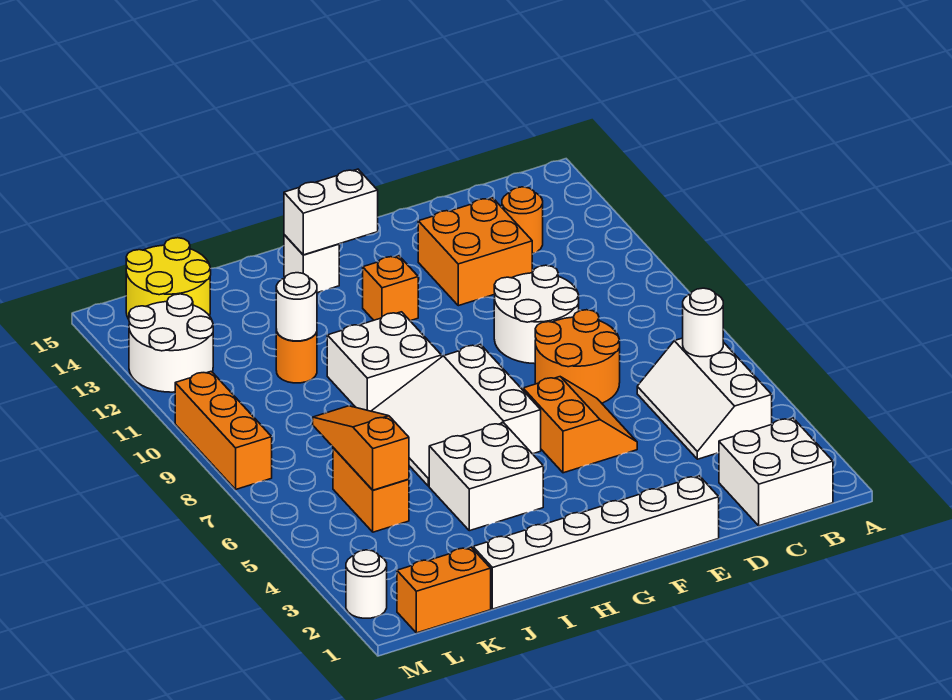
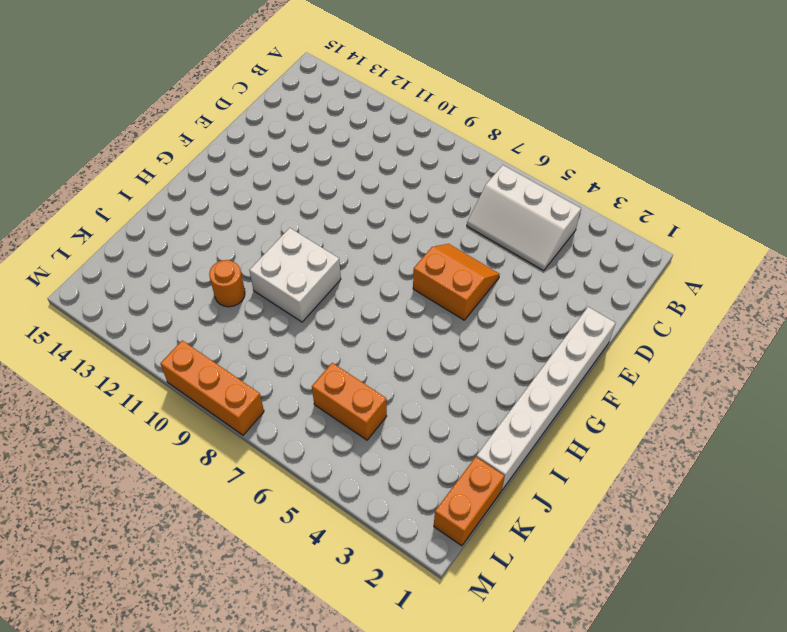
none -> white 2x2 brick [719,418,833,526]
none -> orange 1x1 round brick [502,187,543,254]
none -> orange 2x2 round brick [535,310,620,403]

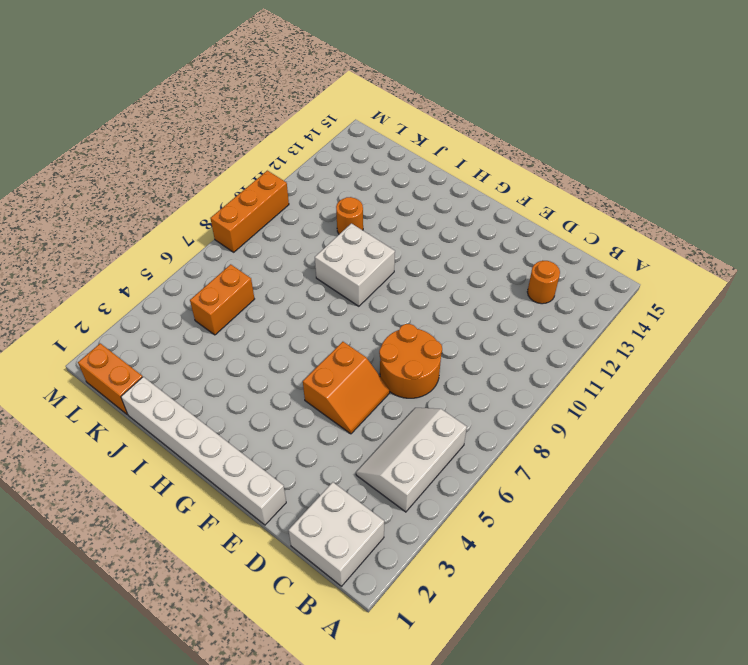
none -> white 2x2 round brick [494,265,579,364]
none -> orange 2x2 brick [418,198,532,306]
none -> white 3x3 slope [372,344,541,486]

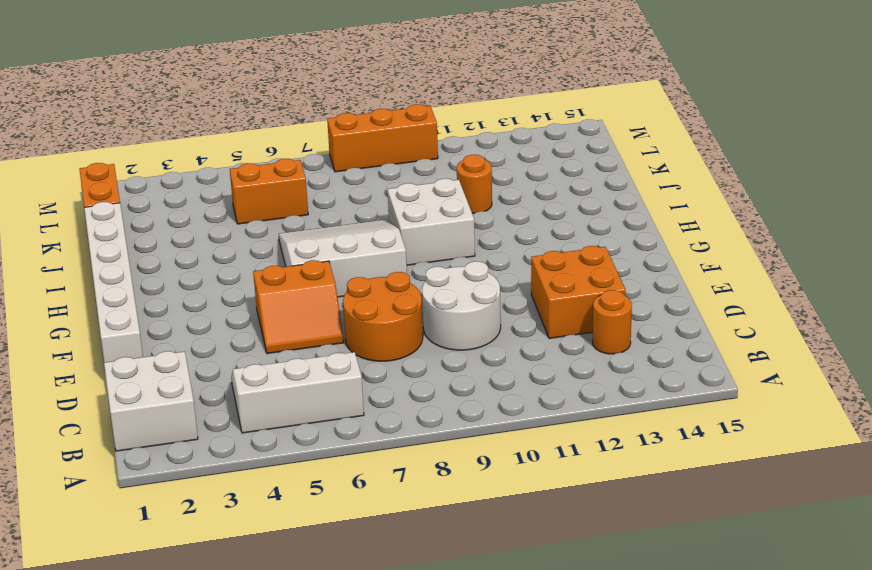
none -> orange 1x1 brick [363,256,418,321]
none -> white 2x2 brick [429,423,543,531]
none -> white 1x1 brick [284,235,339,293]

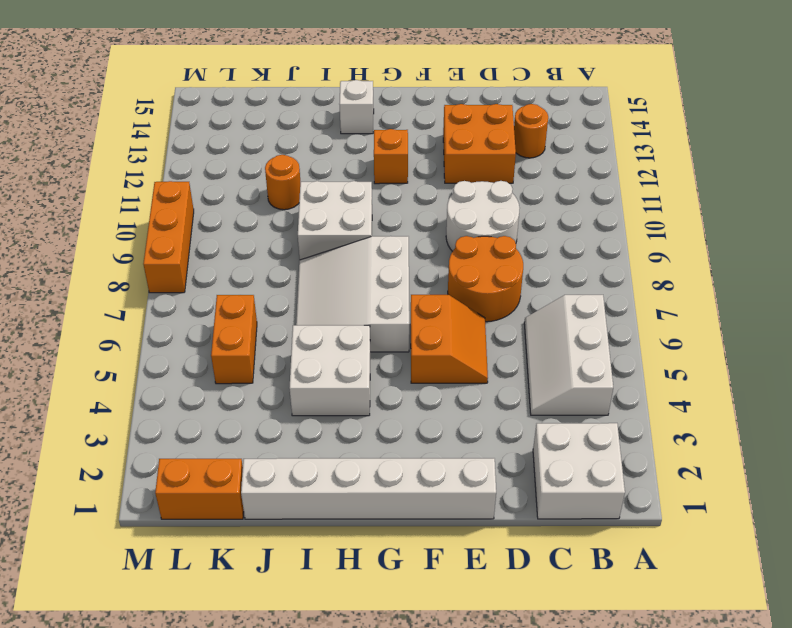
none -> yellow 2x2 round brick [126,238,211,319]
none -> white 2x2 round brick [129,294,213,392]
none -> white 1x1 round brick [346,550,387,618]

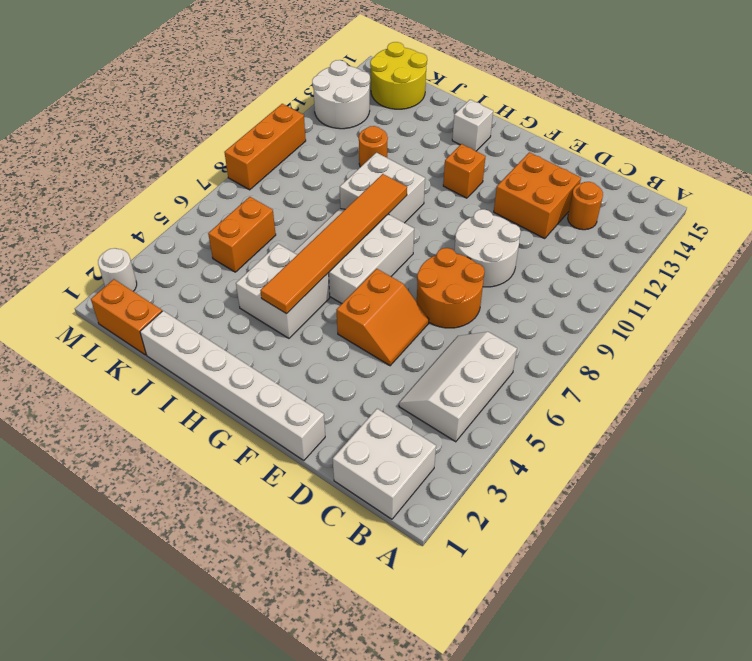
orange 1x6 tile [260,174,407,314] -> none
none -> white 1x1 round brick [683,288,723,357]
none -> white 1x2 brick [284,169,378,255]
none -> white 1x1 round brick [276,273,317,341]

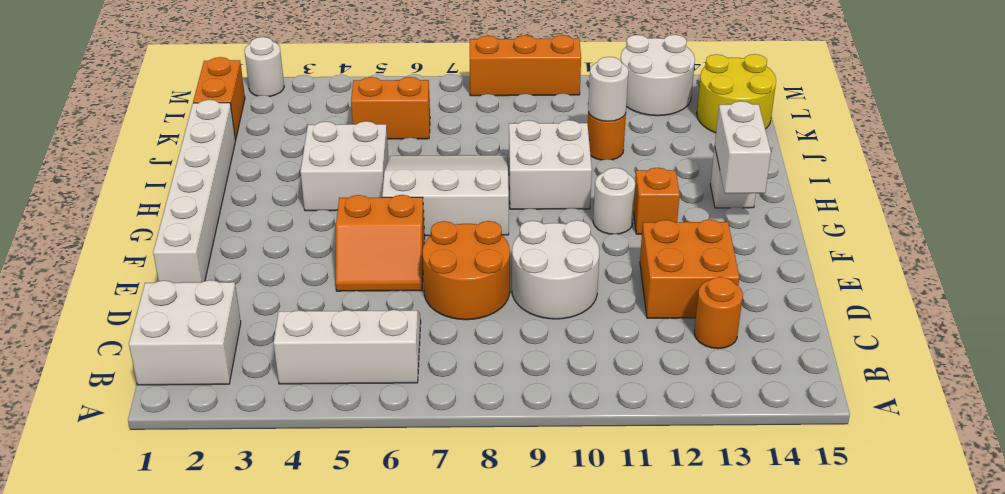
white 1x1 round brick [593,168,635,234] -> white 1x1 round brick moved to [683,288,723,357]
none -> orange 1x3 slope [312,406,409,490]

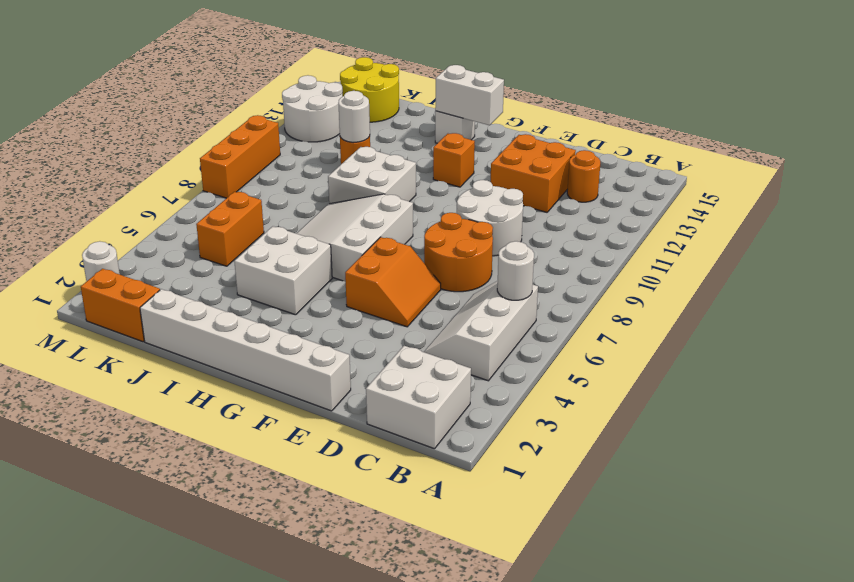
none -> orange 1x3 slope [312,406,409,490]

